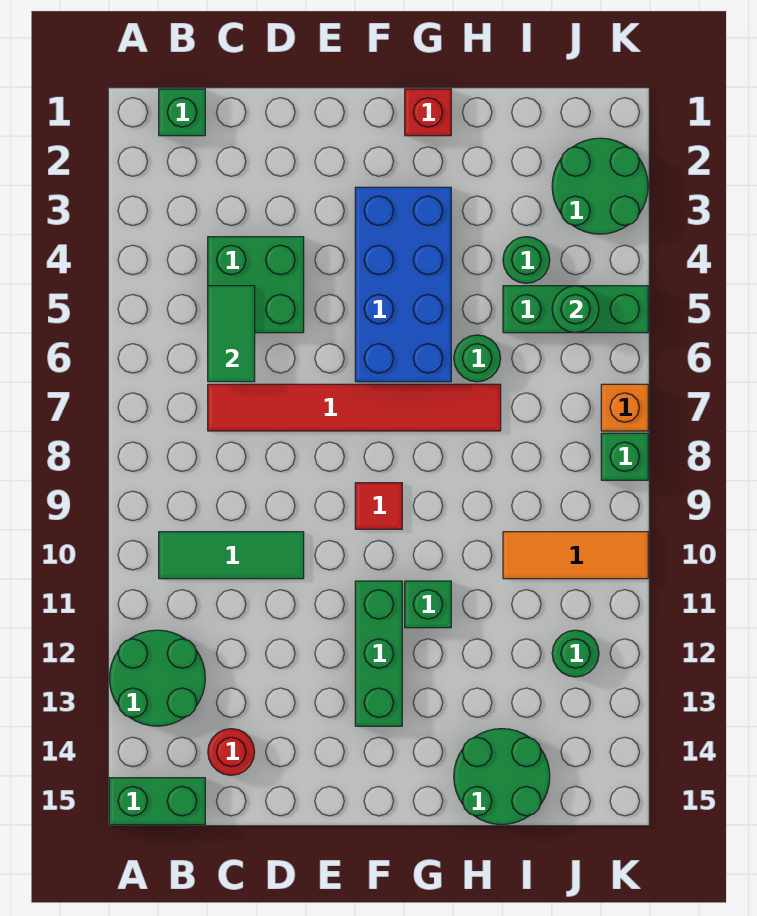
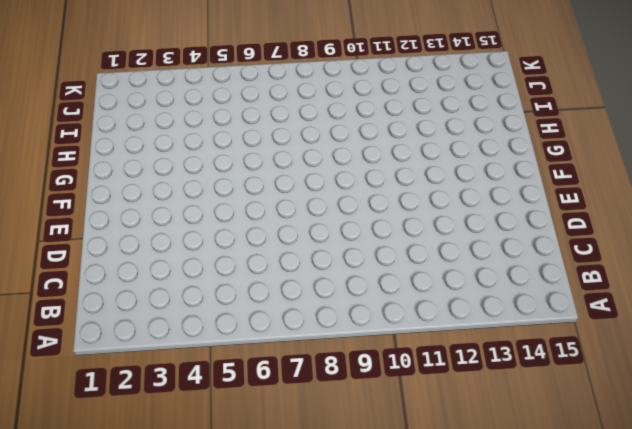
none -> green 2x2 round brick [109,630,205,726]
none -> green 1x2 brick [109,778,205,825]
none -> green 1x1 brick [159,89,205,136]

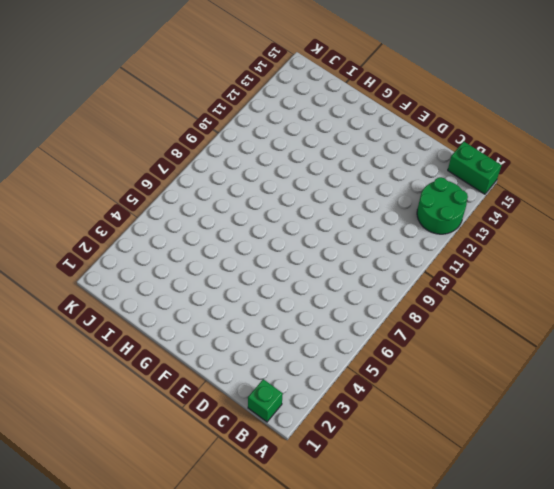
none -> green 1x3 tile [159,532,304,579]
none -> green 2x2 brick [208,237,304,333]
none -> red 1x6 tile [208,384,501,431]

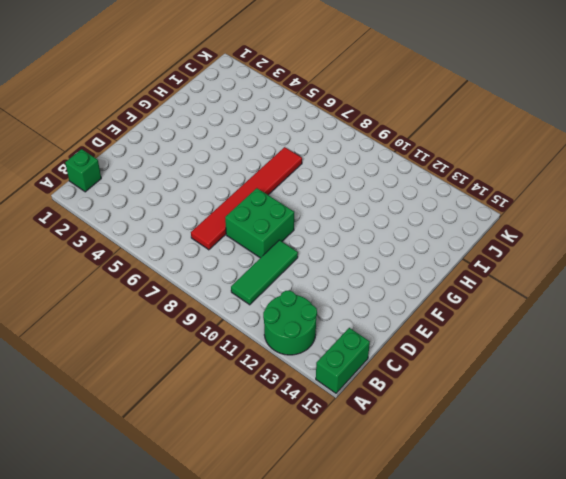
green 2x2 brick [225,188,294,258] -> green 2x2 brick moved to [208,237,304,333]
none -> red 1x1 round brick [208,729,255,775]
none -> blue 2x4 brick [355,187,451,382]
none -> red 1x1 tile [355,483,402,529]

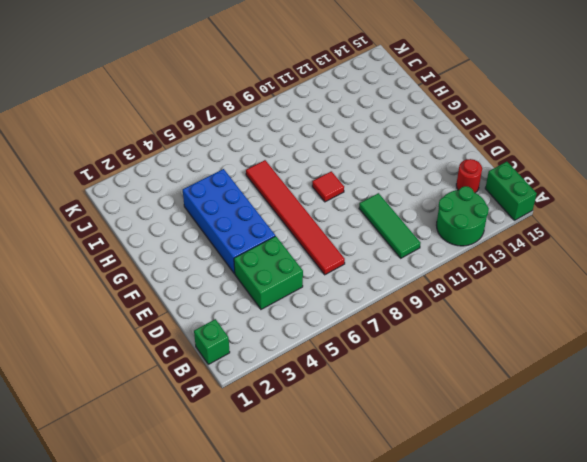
blue 2x4 brick [183,169,275,274] -> blue 2x4 brick turned to [355,187,451,382]
none -> green 1x3 brick [355,581,402,726]
none -> red 1x1 brick [405,89,451,136]
none -> green 1x1 brick [405,581,451,628]

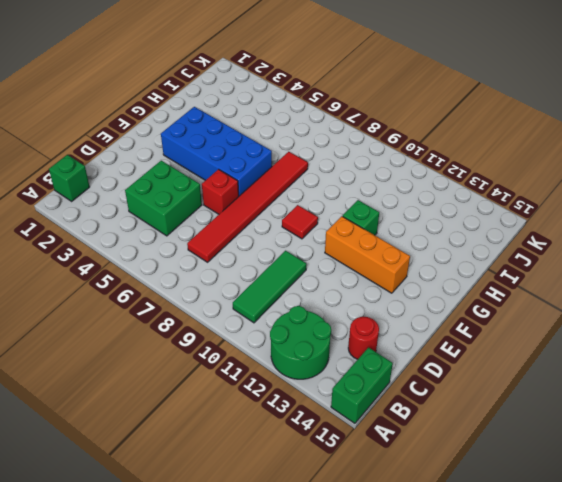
red 1x1 brick [202,169,239,214] -> red 1x1 brick moved to [405,89,451,136]
orange 1x3 brick [325,216,410,293] -> green 1x3 brick [355,581,402,726]
none -> green 1x1 round brick [454,335,501,382]
none -> green 2x2 round brick [454,729,550,825]
none -> green 1x1 round brick [503,237,550,283]

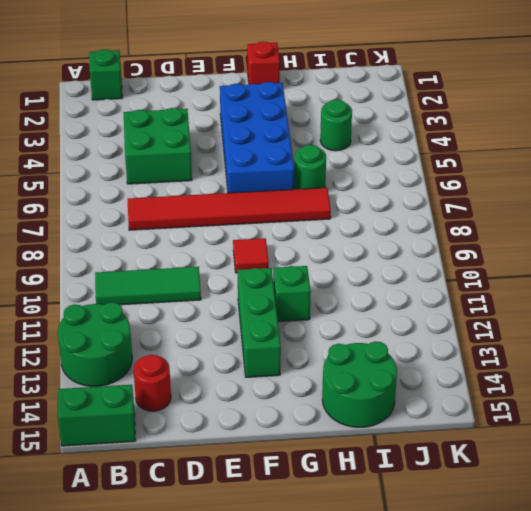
none -> green 1x3 brick [503,286,648,333]
none -> orange 1x3 tile [503,532,648,579]
none -> green 2x2 round brick [552,138,648,234]

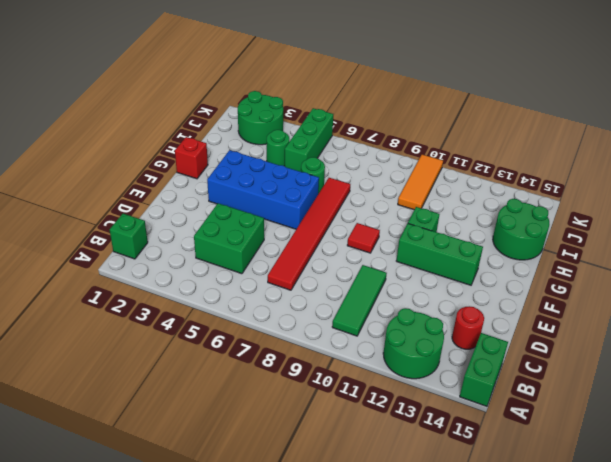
none -> green 1x1 round brick [552,630,599,677]
none -> orange 1x1 brick [601,384,648,431]
none -> green 1x1 brick [601,433,648,480]

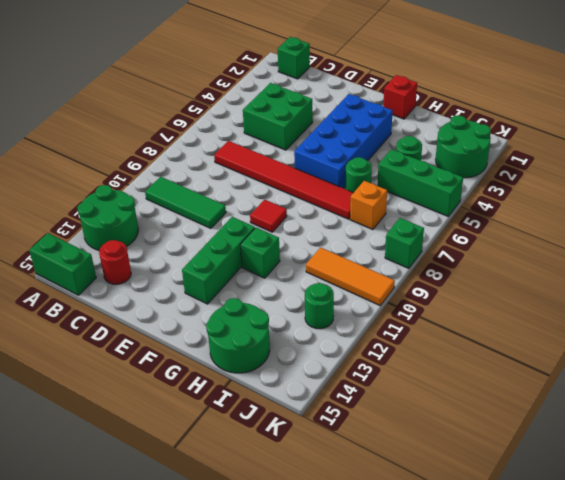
orange 1x1 brick [350,181,387,230] -> orange 1x1 brick moved to [601,384,648,431]
none -> green 1x2 tile [208,286,255,382]
none -> green 1x1 round brick [552,286,599,333]

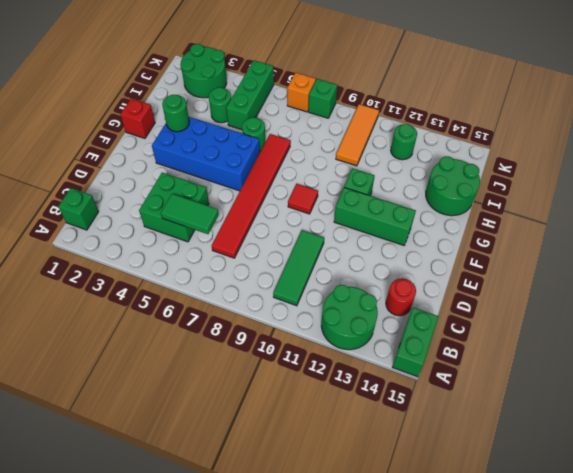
green 1x1 round brick [162,95,189,132] -> green 1x1 round brick moved to [552,286,599,333]

